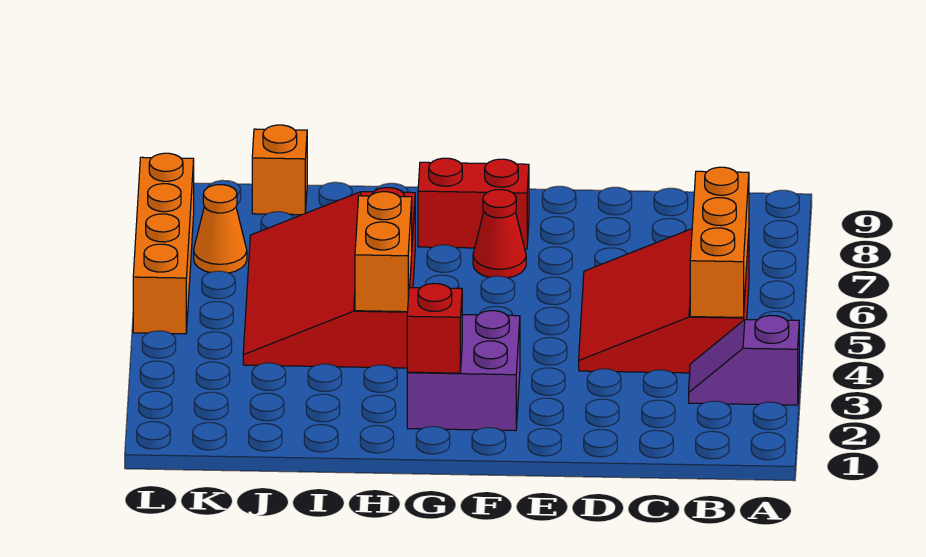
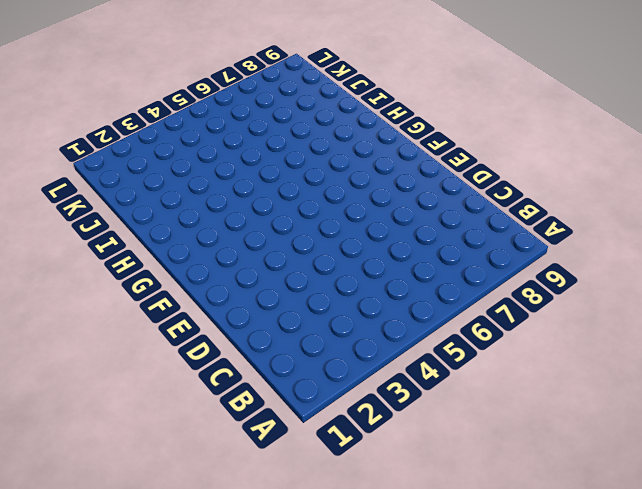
none -> purple 1x2 slope [689,315,799,405]
none -> red 3x3 slope [579,229,749,373]
none -> purple 2x2 brick [407,311,520,431]

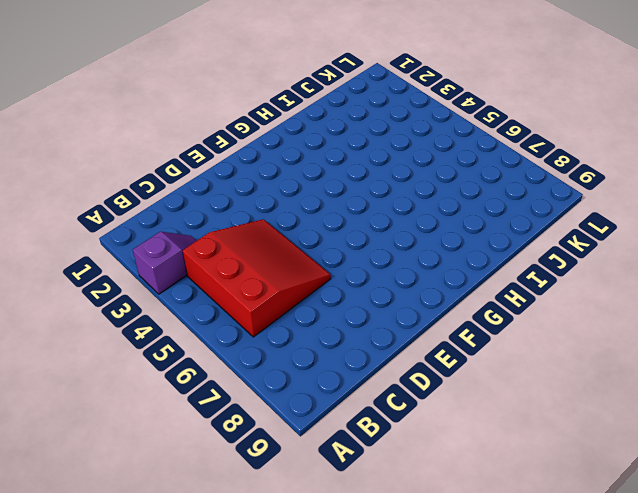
none -> purple 2x2 brick [407,311,520,431]
none -> red 1x1 cone [473,190,526,278]
none -> red 1x2 brick [418,158,529,249]

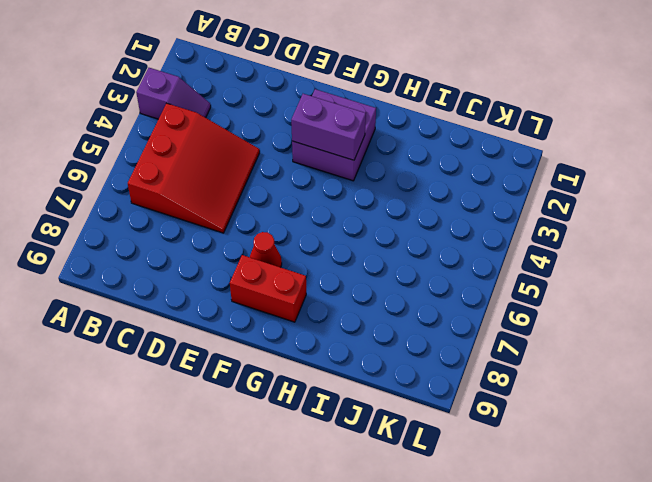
purple 1x2 brick [291,94,366,160] -> none
none -> red 3x4 slope [243,188,415,368]
none -> orange 1x1 brick [252,125,307,215]
none -> orange 1x1 cone [194,185,247,273]

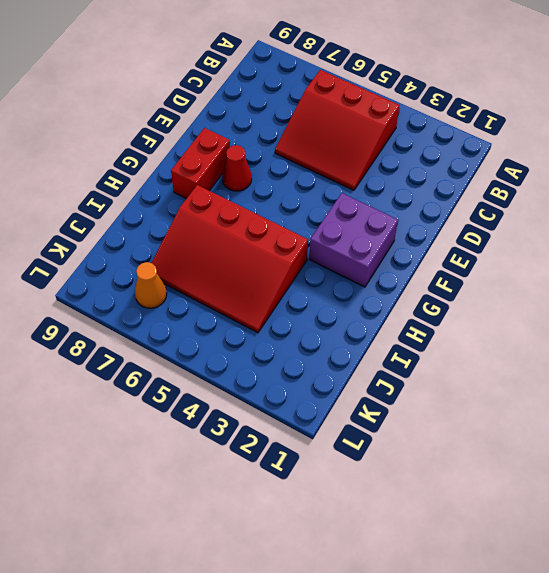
none -> purple 1x2 slope [689,315,799,405]
none -> orange 1x1 brick [252,125,307,215]
none -> orange 1x4 brick [133,153,194,334]

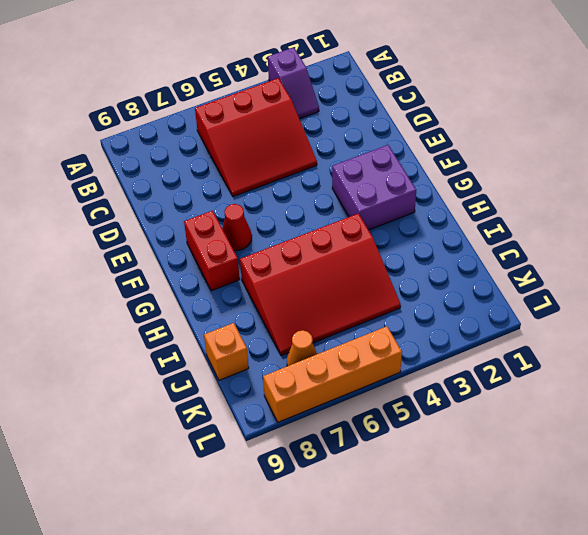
none -> orange 1x3 brick [690,167,749,318]
none -> red 1x1 brick [407,283,462,373]
none -> orange 1x2 brick [355,192,412,312]

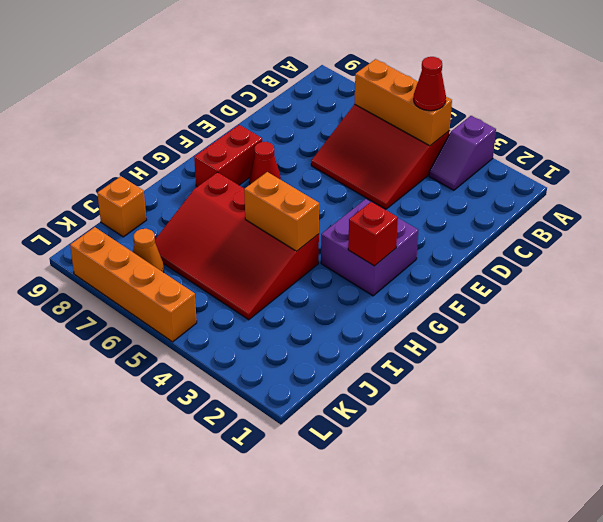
red 1x1 cone [414,57,446,111] -> none

